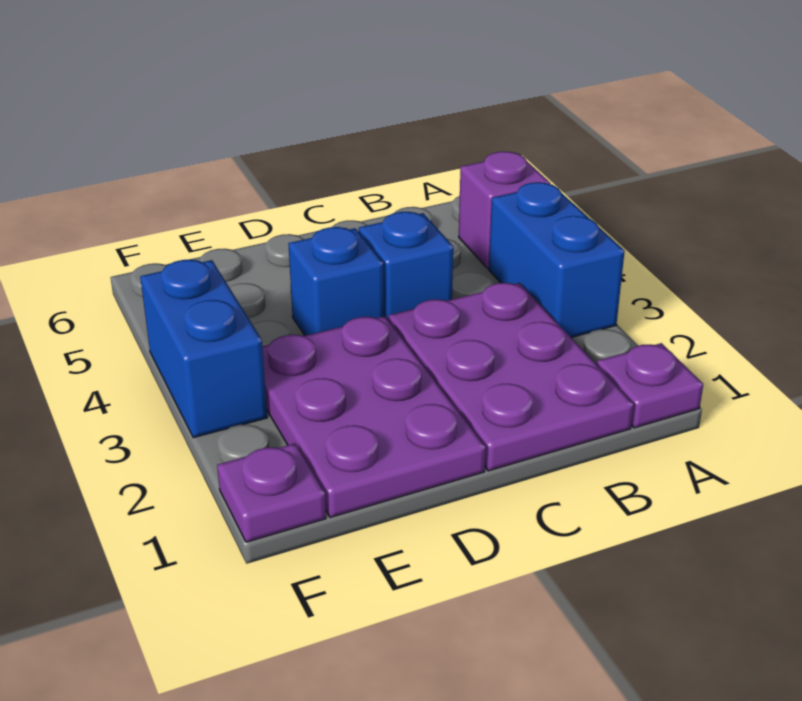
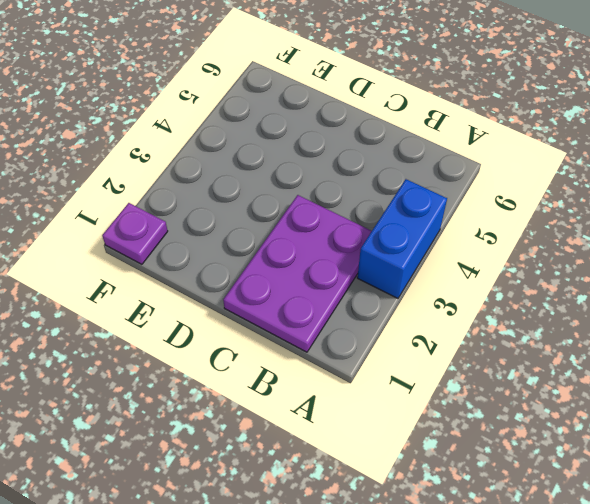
none -> purple 1x1 plate [597,343,703,428]
none -> purple 1x1 brick [459,152,551,268]

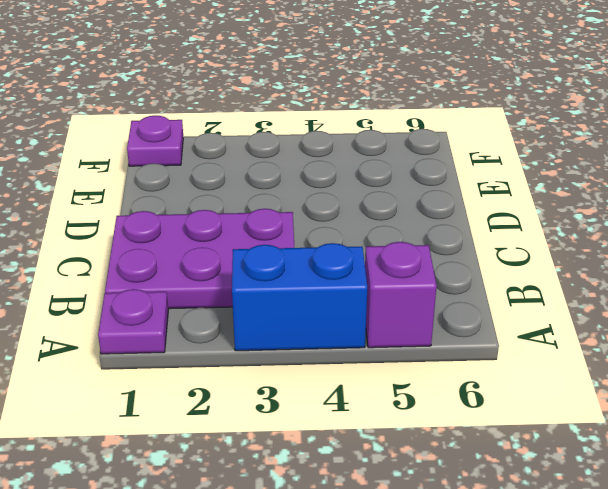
none -> blue 1x1 brick [359,212,453,320]
none -> purple 2x3 plate [262,316,486,518]

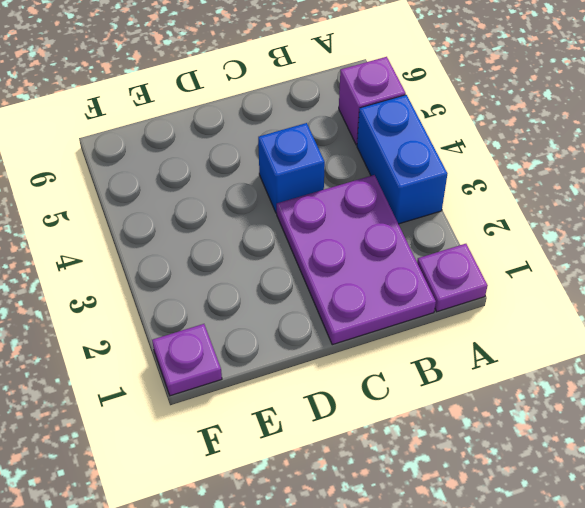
none -> purple 2x3 plate [262,316,486,518]
none -> blue 1x1 brick [288,227,384,336]

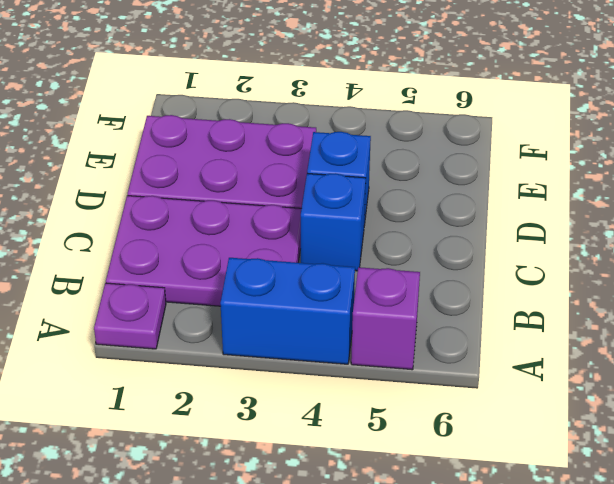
none -> purple 1x1 plate [217,443,326,542]
none -> blue 1x2 brick [140,260,267,438]

